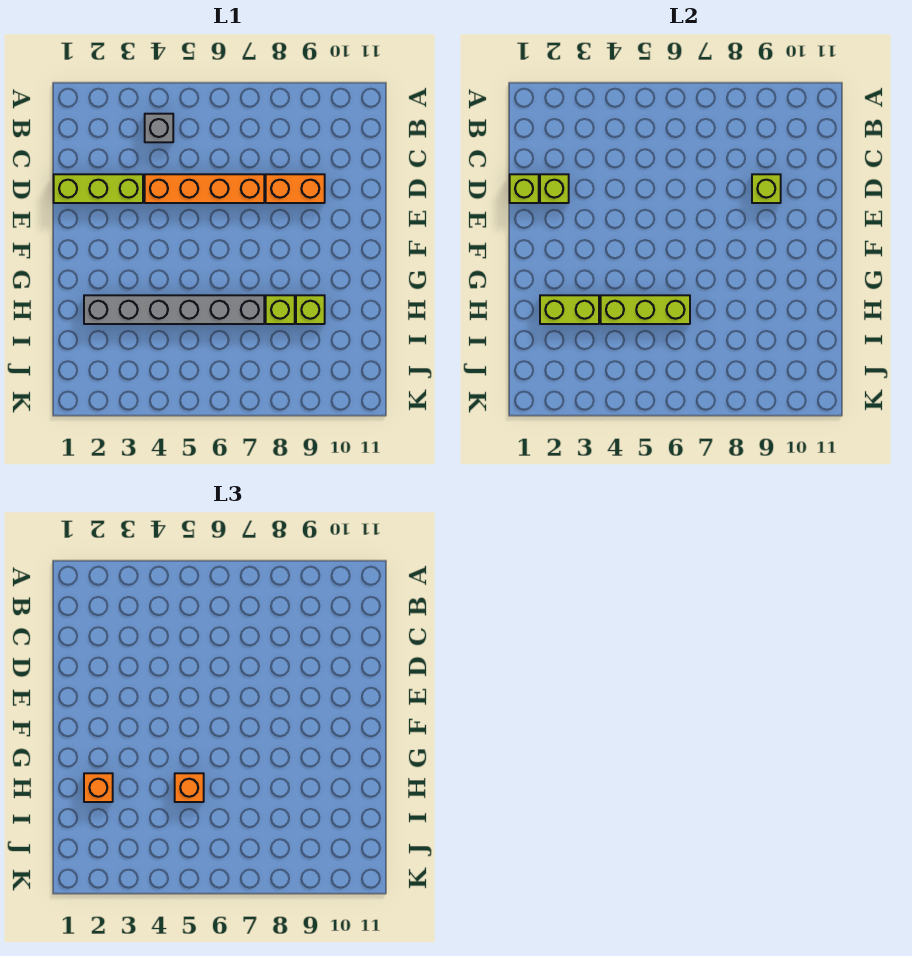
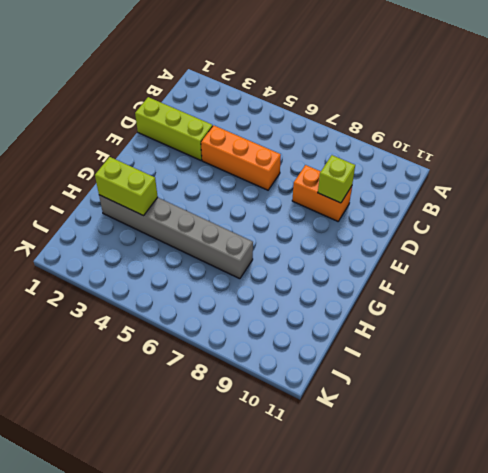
orange 1x3 brick [201,125,281,190] -> orange 1x4 brick [145,174,264,203]
none -> grey 1x1 brick [145,114,173,142]
none -> lime 1x1 brick [266,295,295,324]
none -> lime 1x1 brick [296,295,325,324]

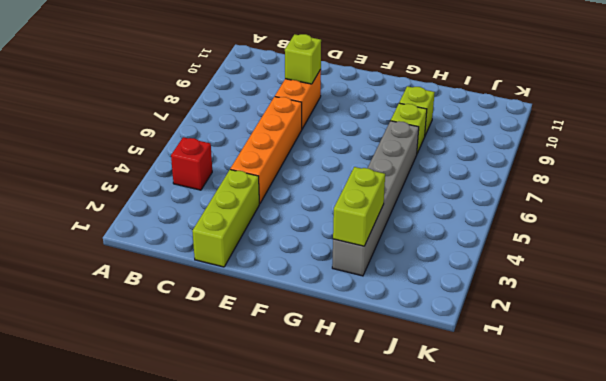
red 1x1 brick [171,137,212,190] -> grey 1x1 brick [145,114,173,142]
none -> lime 1x1 brick [510,174,539,203]
none -> lime 1x1 brick [540,174,569,203]
none -> lime 1x3 brick [601,295,690,324]

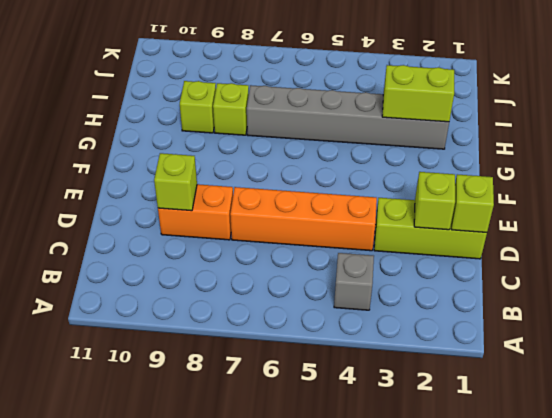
none -> lime 1x3 brick [601,295,690,324]
none -> orange 1x1 brick [84,773,113,802]
none -> orange 1x1 brick [175,773,204,802]

